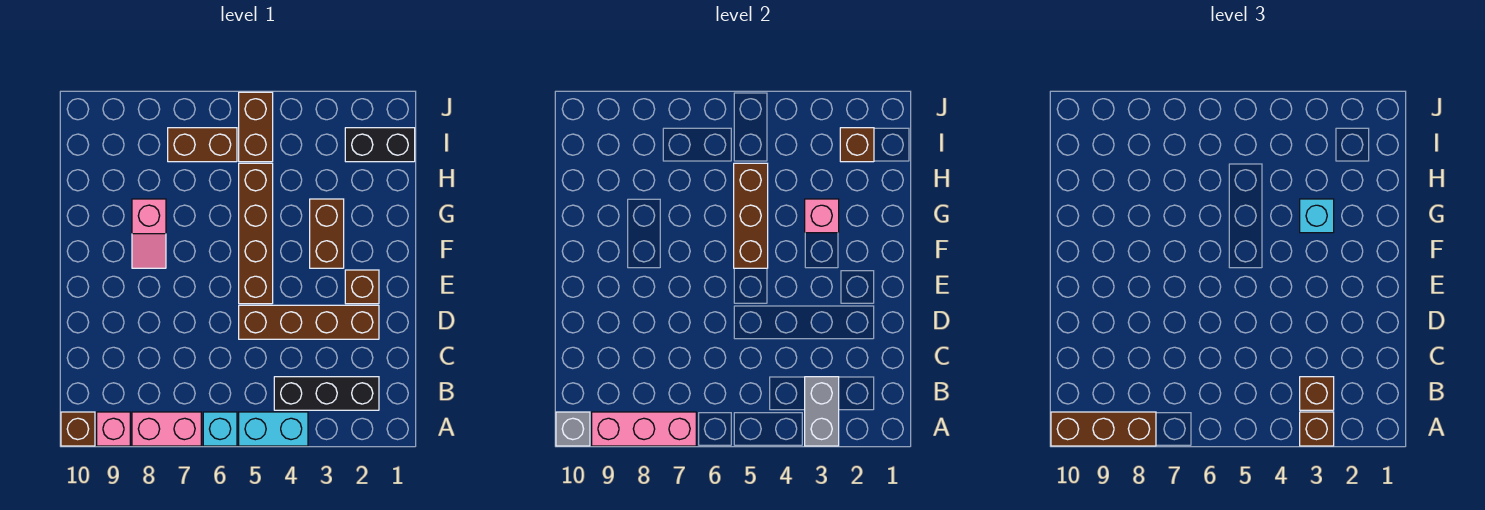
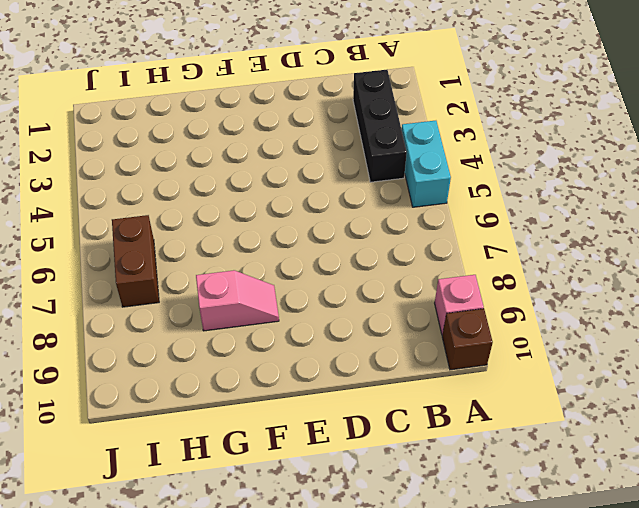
none -> cyan 1x1 brick [203,412,237,446]
none -> pink 1x2 brick [132,412,201,446]
none -> brown 1x4 brick [239,305,379,339]

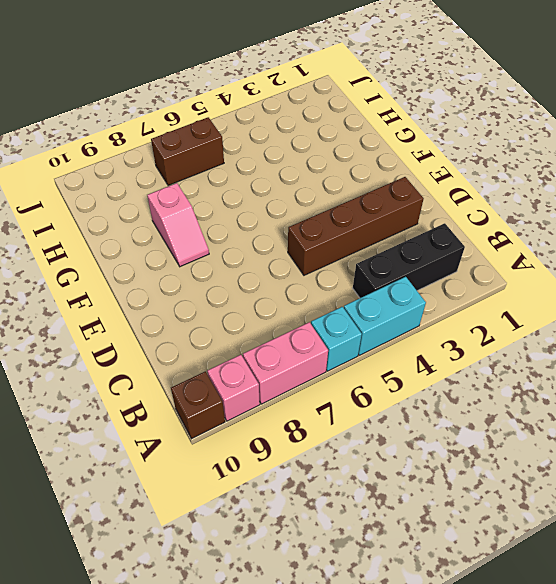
none -> brown 1x1 brick [345,270,379,304]
none -> brown 1x4 brick [239,163,273,304]
none -> brown 1x2 brick [310,199,344,268]

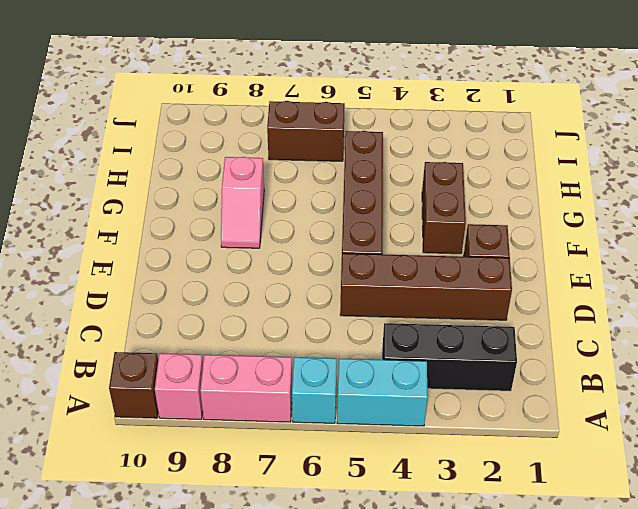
none -> black 1x2 brick [345,128,415,162]
none -> brown 1x2 brick [239,92,273,162]
none -> grey 1x2 brick [805,377,839,446]

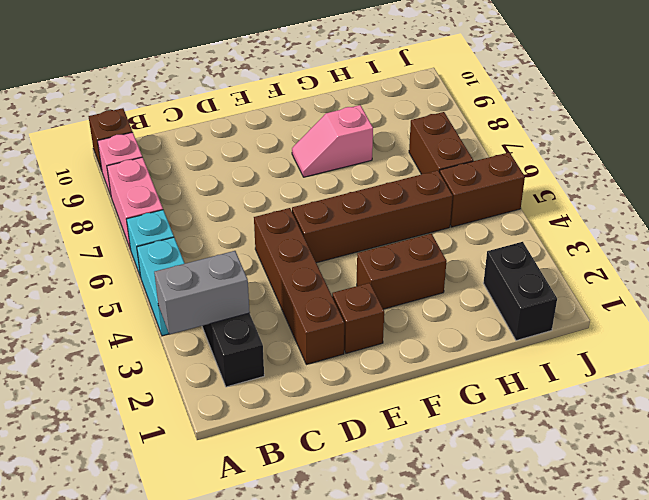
none -> pink 1x3 brick [592,412,696,446]
none -> grey 1x1 brick [556,412,590,446]
none -> brown 1x3 brick [734,163,768,268]

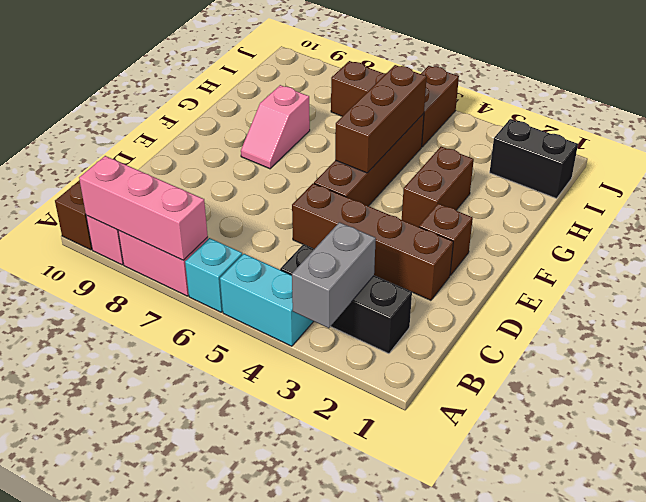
none -> grey 1x1 brick [556,412,590,446]
none -> pink 1x1 brick [805,199,839,233]
none -> brown 1x1 brick [840,128,874,162]

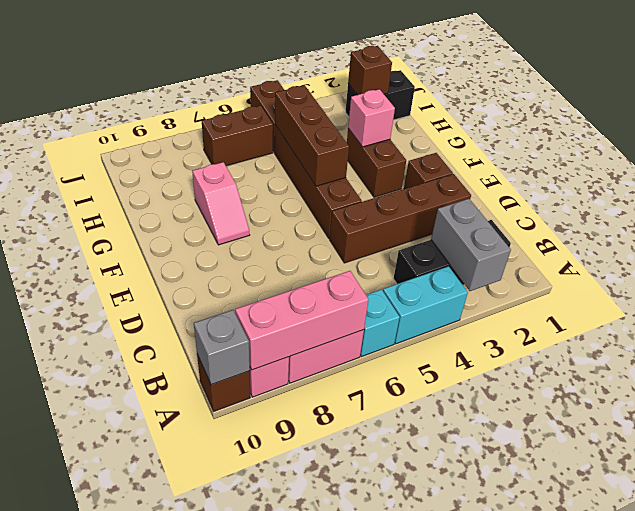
none -> brown 1x1 brick [1300,412,1334,446]
none -> brown 1x3 brick [1051,412,1156,446]
none -> brown 1x1 brick [1300,377,1334,410]

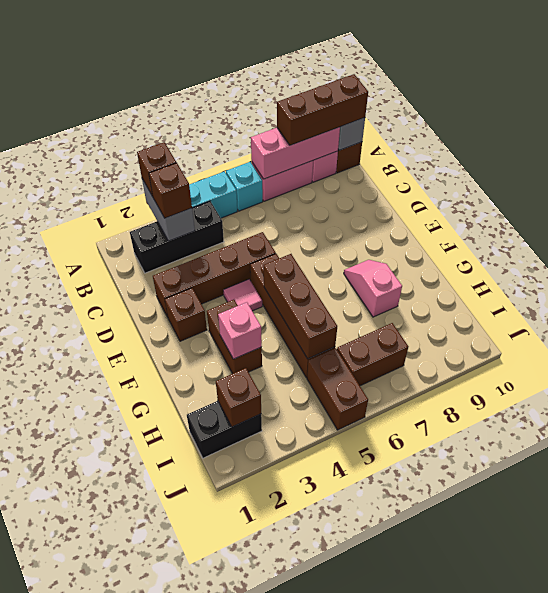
pink 1x1 tile [223,279,262,311] -> none
none -> cyan 1x1 brick [1300,199,1334,233]

